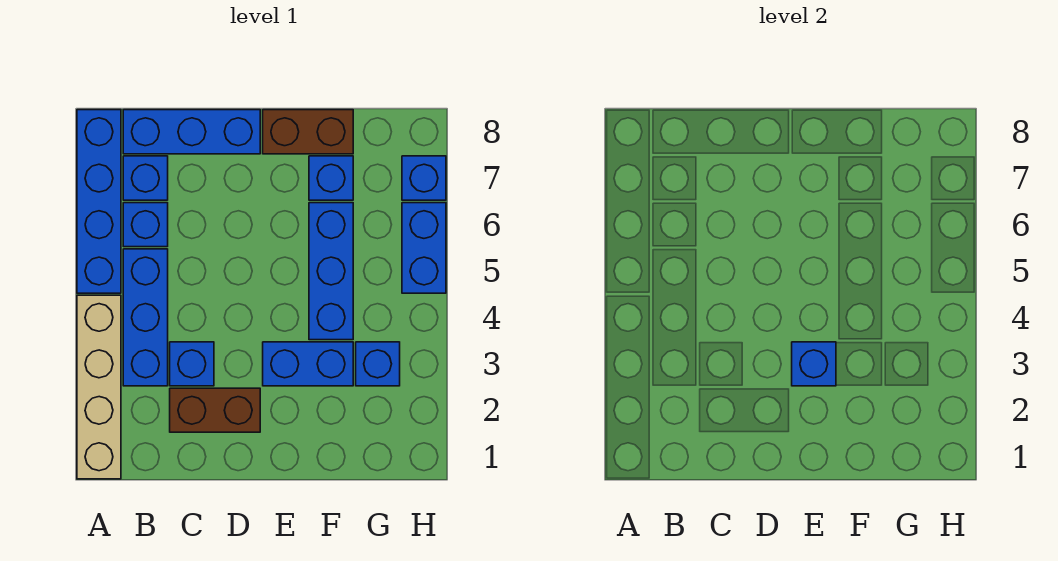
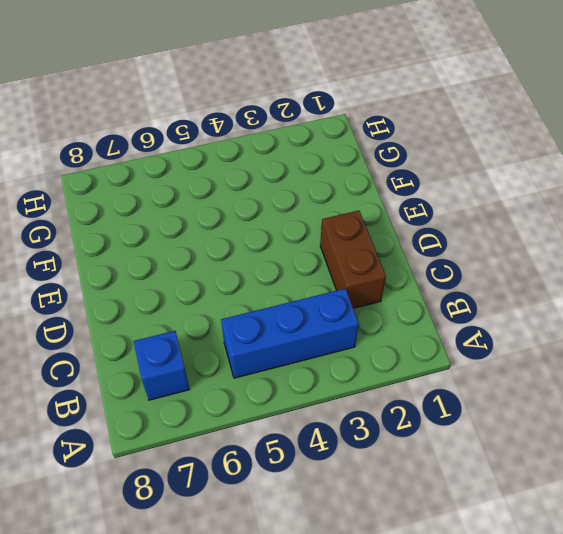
none -> tan 1x4 brick [77,295,121,479]
none -> blue 1x4 brick [77,110,121,293]
none -> blue 1x1 brick [123,203,168,247]

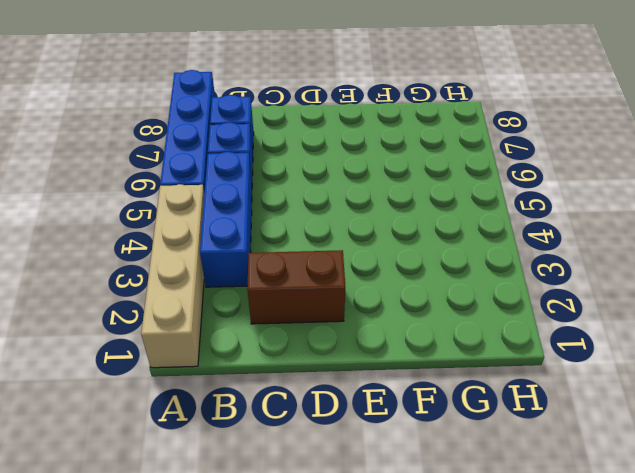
none -> blue 1x3 brick [123,110,260,154]
none -> blue 1x1 brick [170,342,214,386]
none -> blue 1x2 brick [263,342,353,386]

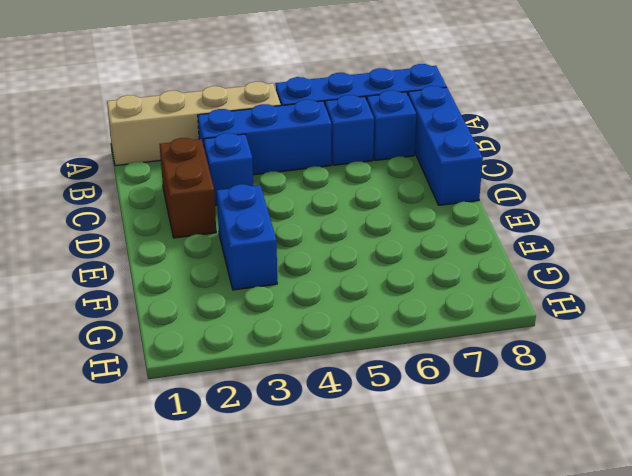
none -> brown 1x2 brick [263,110,353,154]
none -> blue 1x3 brick [309,203,353,340]
none -> blue 1x1 brick [309,156,353,200]

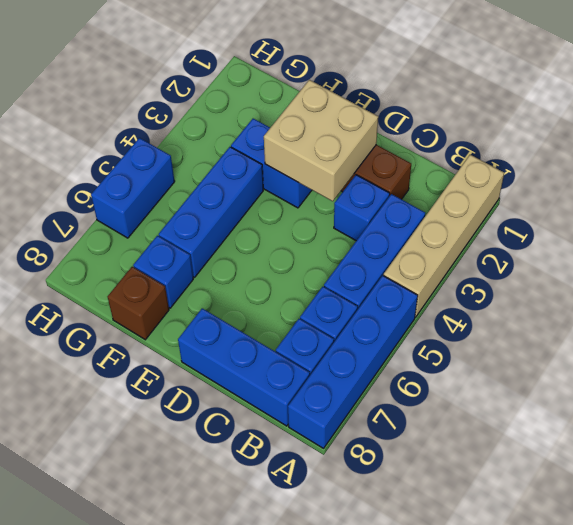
tan 2x2 brick [264,80,378,201] -> blue 1x1 brick [792,342,836,386]
brown 1x1 brick [108,267,169,340] -> brown 1x2 brick [263,110,353,154]
none -> blue 1x1 brick [356,342,400,386]
none -> blue 1x1 brick [402,156,446,200]

